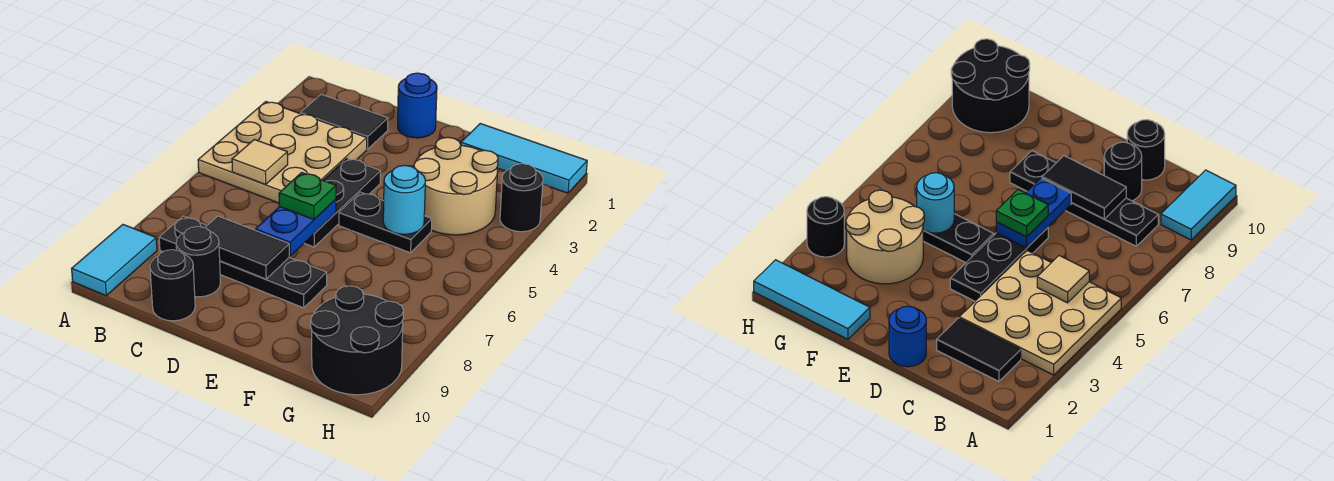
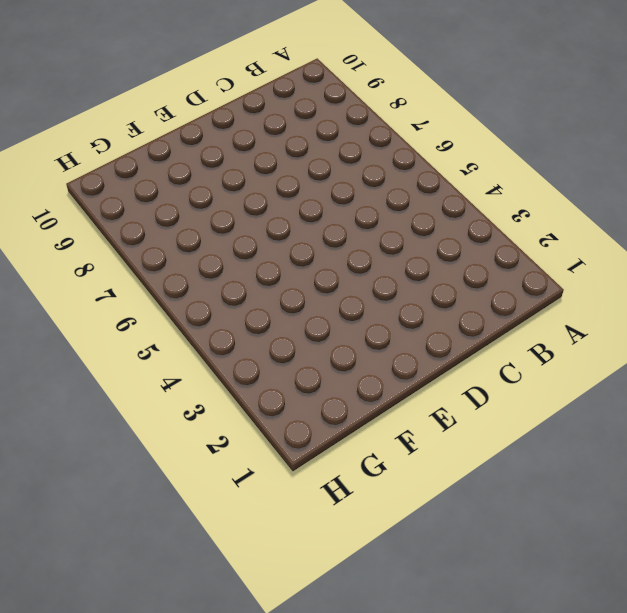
none -> tan 3x3 plate [198,102,367,203]
none -> cyan 1x2 tile [72,225,157,295]
none -> black 1x2 tile [301,94,388,149]

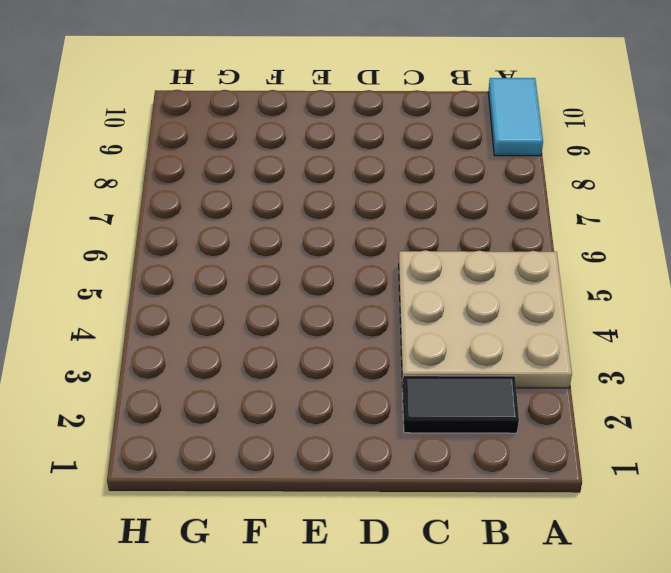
none -> black 1x4 plate [159,216,327,308]
none -> black 1x1 round brick [176,227,220,297]
none -> black 1x1 round brick [150,250,195,321]

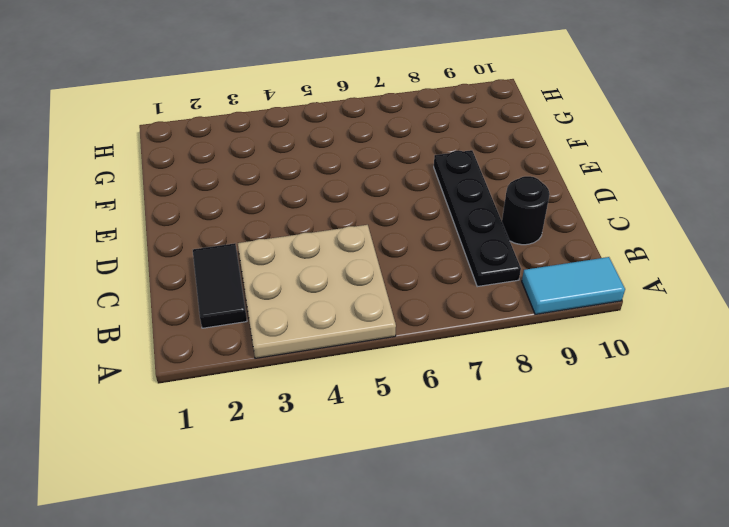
none -> black 1x1 round brick [150,250,195,321]
none -> blue 1x1 round brick [398,73,437,138]
none -> black 1x3 plate [305,158,381,247]

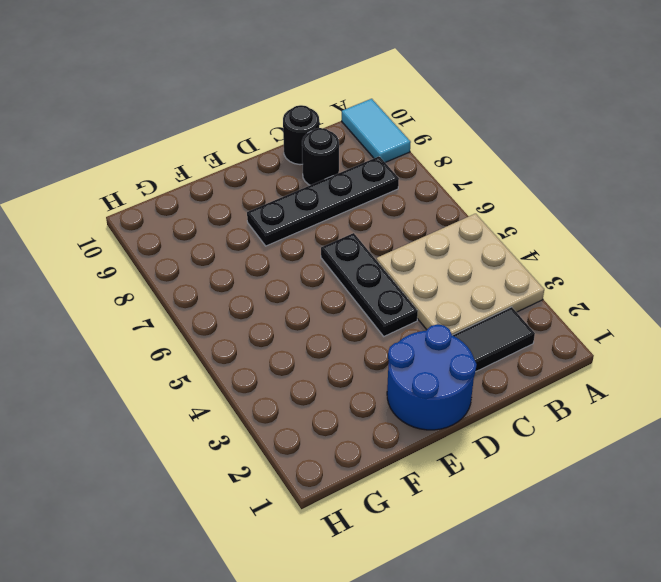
blue 2x2 round brick [387,324,476,430] -> blue 1x1 round brick [398,73,437,138]
none -> black 1x2 plate [339,192,432,253]
none -> cyan 1x3 tile [461,124,587,193]
none -> tan 2x2 round brick [414,137,498,235]

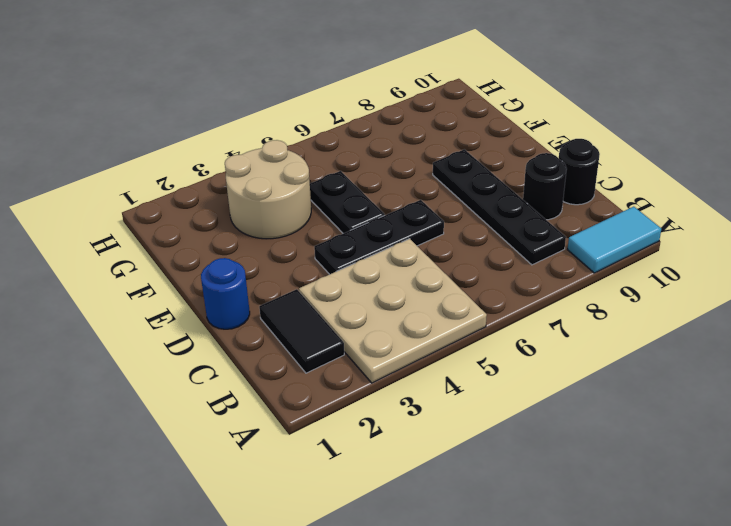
none -> cyan 1x3 tile [461,124,587,193]
none -> black 2x2 round brick [311,286,403,395]
none -> black 1x1 round brick [500,164,543,232]

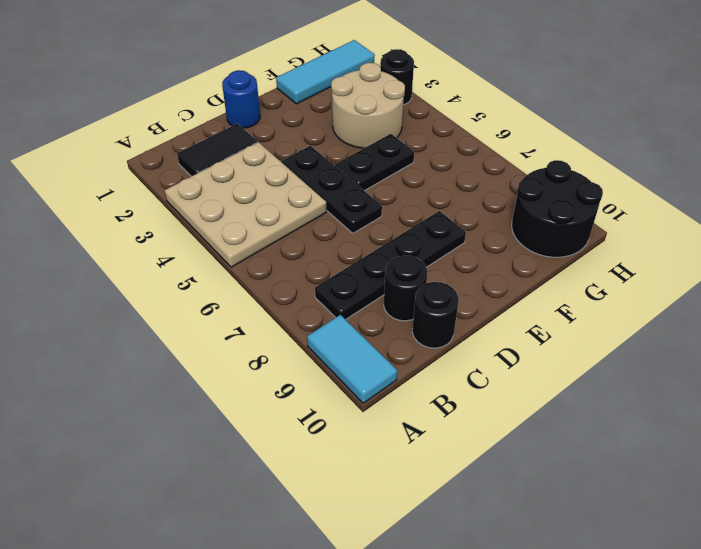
none -> tan 1x1 tile [232,140,288,185]
none -> black 1x2 tile [205,216,289,279]
none -> blue 1x2 plate [255,199,336,256]

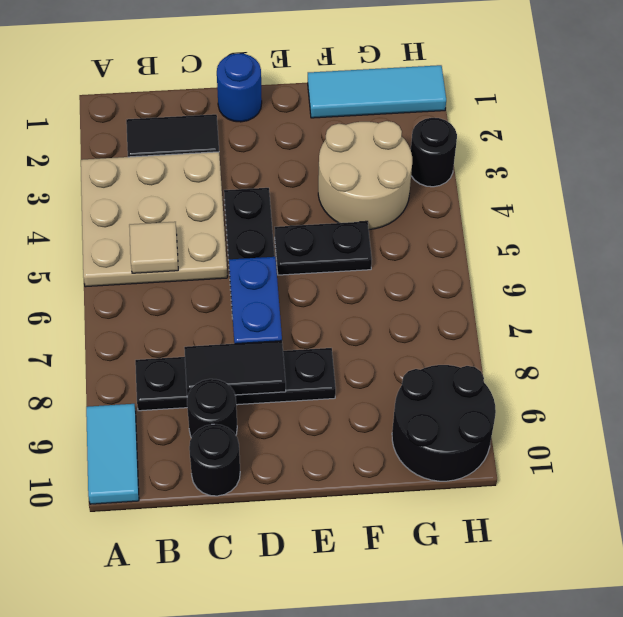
none -> cyan 1x1 round brick [383,165,425,234]
none -> green 1x1 plate [279,173,336,219]

